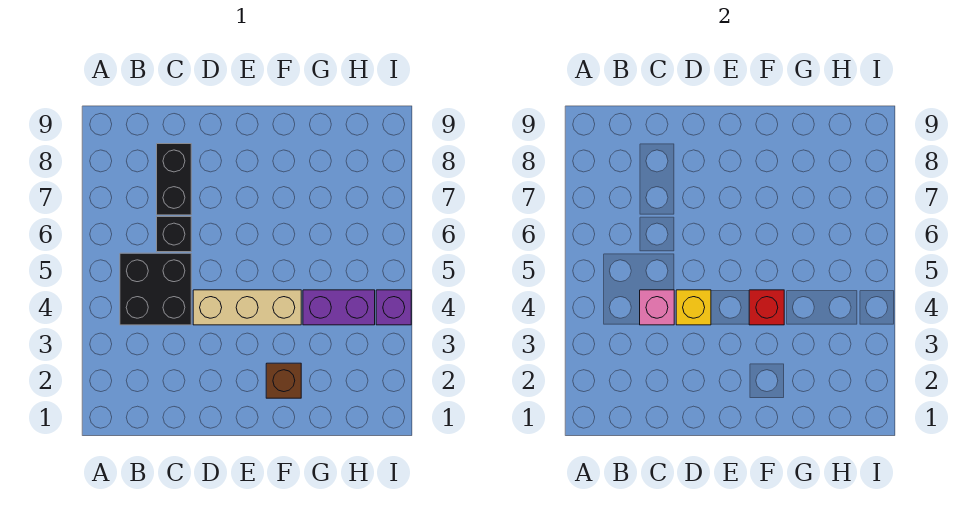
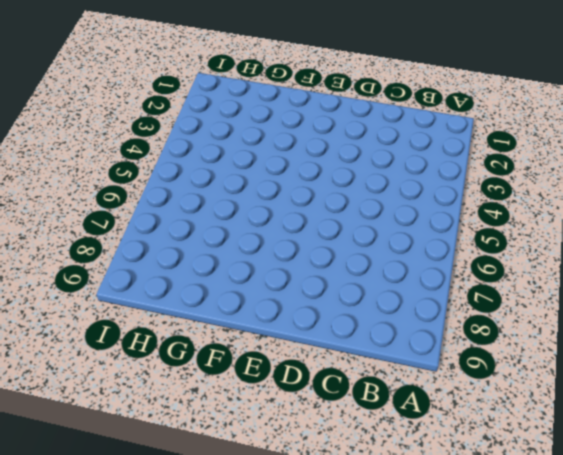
none -> black 2x2 brick [120,253,191,325]
none -> black 1x1 brick [157,217,191,252]

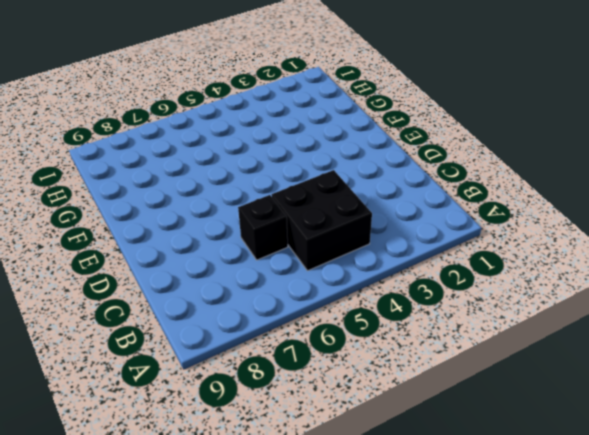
none -> black 1x2 brick [157,144,191,215]
none -> tan 1x3 brick [193,290,301,325]

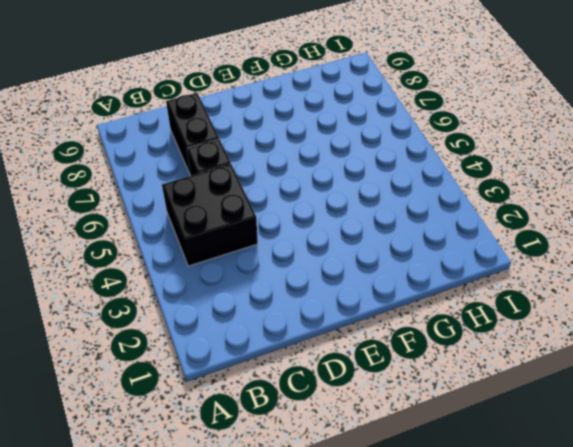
none -> tan 1x3 brick [193,290,301,325]
none -> brown 1x1 brick [266,363,301,398]

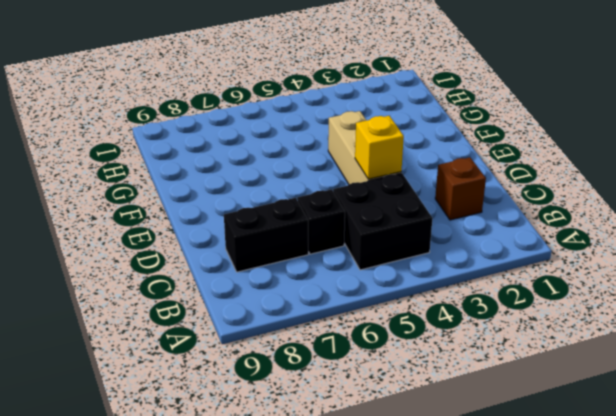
brown 1x1 brick [435,157,486,220] -> brown 1x1 brick moved to [266,363,301,398]
none -> purple 1x2 brick [303,290,375,325]
none -> purple 1x1 brick [376,290,411,325]

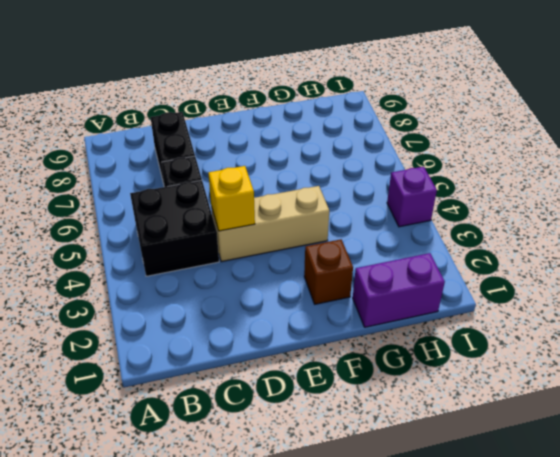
purple 1x2 brick [353,253,445,327] -> purple 1x2 brick moved to [303,290,375,325]
none -> pink 1x1 brick [640,290,674,325]
none -> red 1x1 brick [749,290,784,325]

